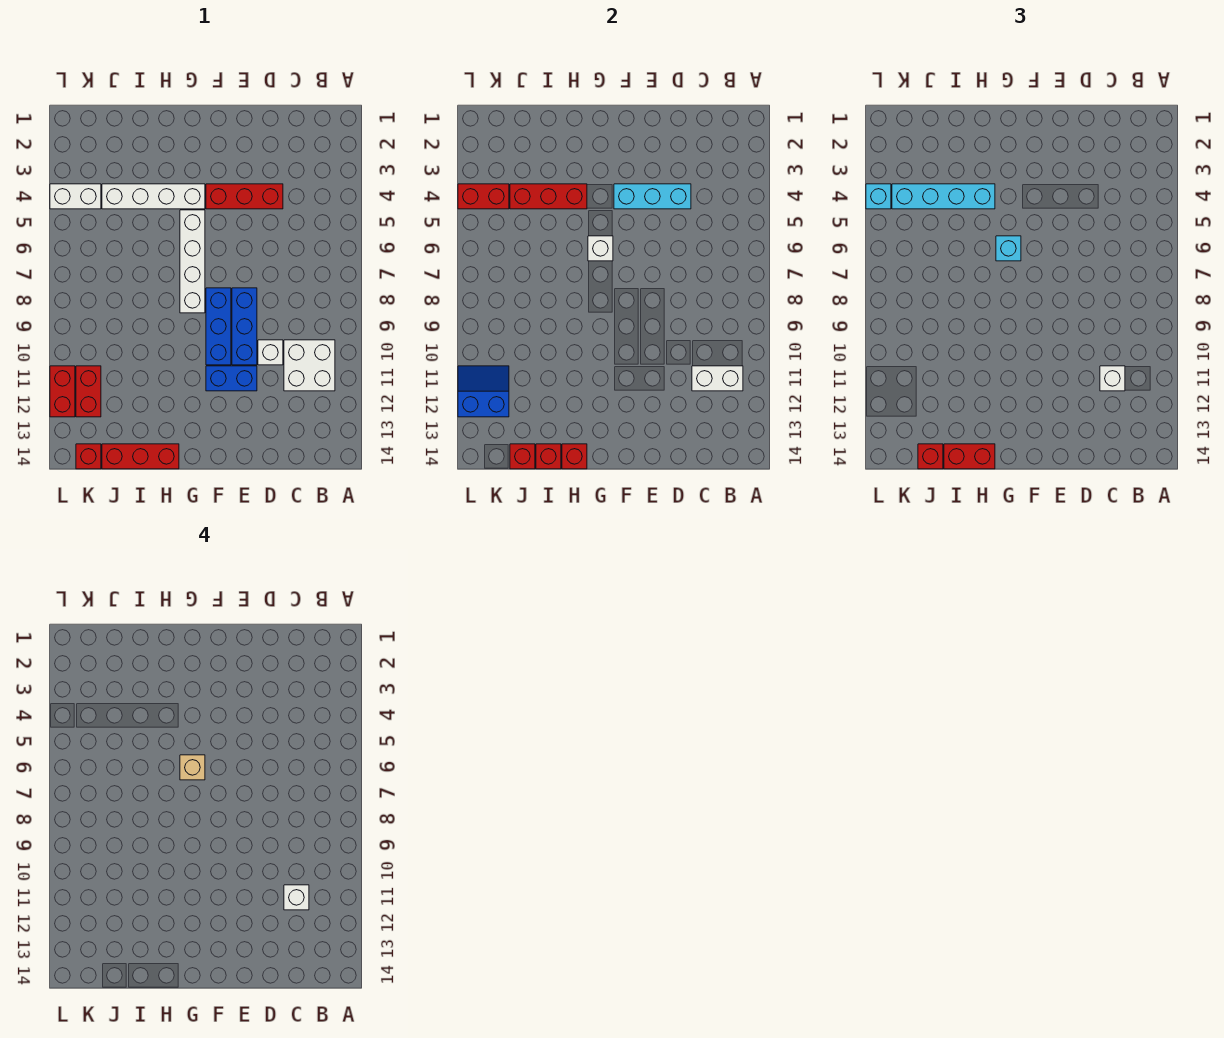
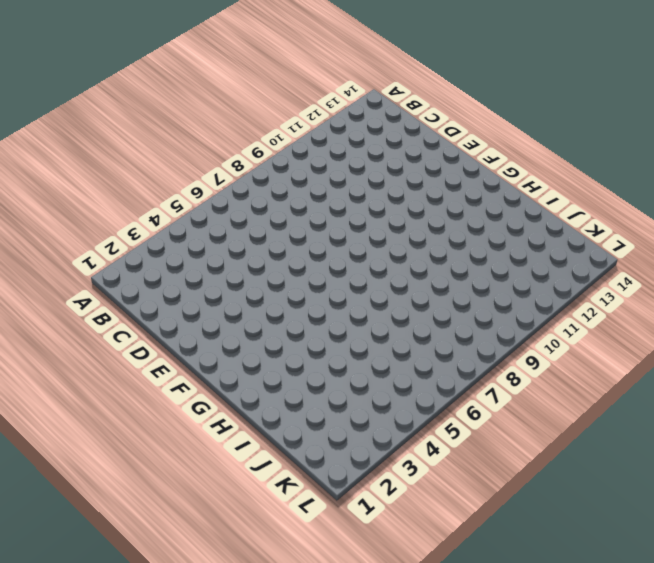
none -> white 2x2 brick [284,340,335,391]
none -> red 1x3 brick [206,184,283,209]
none -> white 1x1 brick [258,340,283,365]
none -> blue 1x3 brick [232,288,257,365]

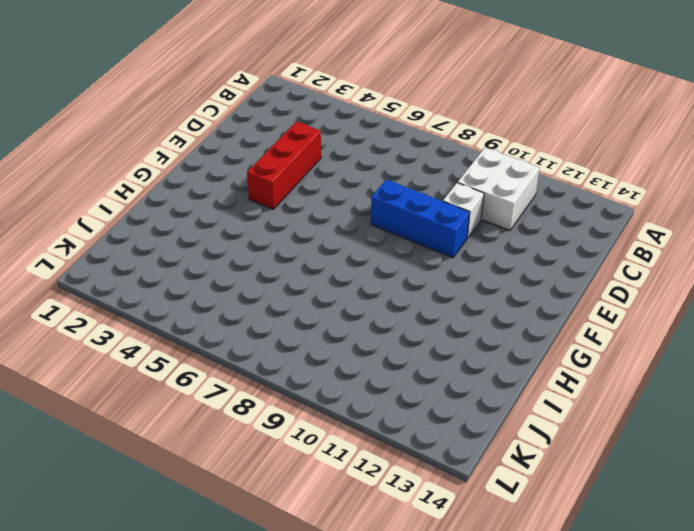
none -> blue 1x2 brick [206,366,257,391]
none -> blue 1x3 brick [206,288,231,365]
none -> white 1x4 brick [102,184,205,209]
none -> white 1x4 brick [180,210,205,313]

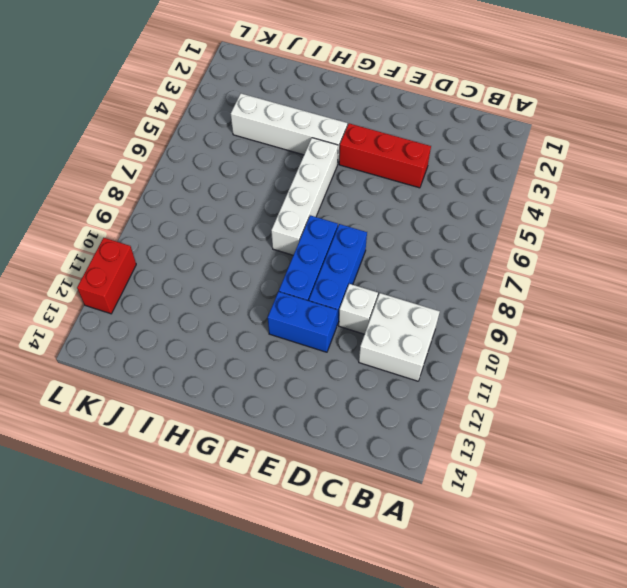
none -> red 1x3 brick [102,444,179,469]
none -> white 1x2 brick [50,184,101,209]
none -> red 1x2 brick [76,366,101,417]
none -> red 1x1 brick [76,444,101,469]

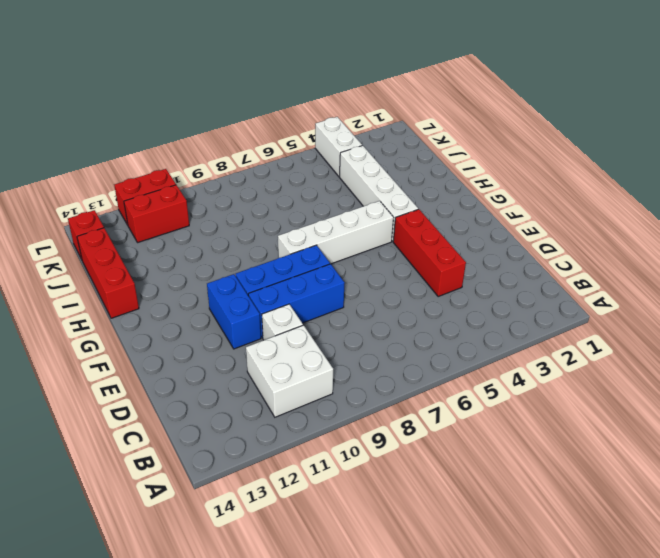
none -> white 1x2 brick [692,366,743,391]
none -> cyan 1x3 brick [614,184,691,209]
none -> white 1x1 brick [588,236,613,261]
none -> red 1x3 brick [510,184,587,209]

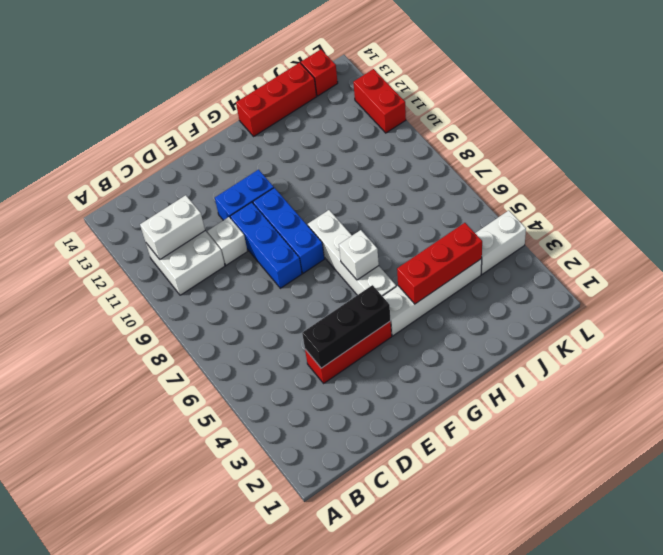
black 1x3 brick [302,285,391,368] -> cyan 1x3 brick [614,184,691,209]
none -> red 1x2 brick [76,366,101,417]
none -> red 1x1 brick [562,444,587,469]
none -> red 1x1 brick [536,444,561,469]
none -> red 1x1 brick [510,444,535,469]

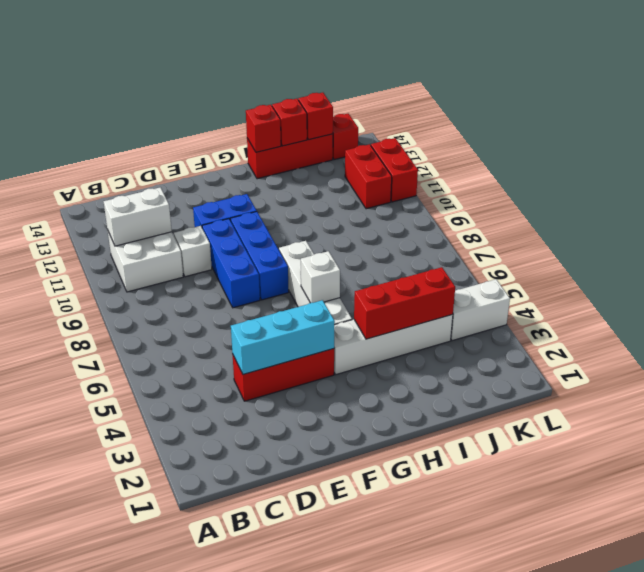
none -> red 1x2 brick [458,184,509,209]
none -> blue 2x2 slope [458,366,509,417]
none -> white 1x1 brick [1100,366,1125,391]
none -> cyan 1x1 brick [996,236,1021,261]

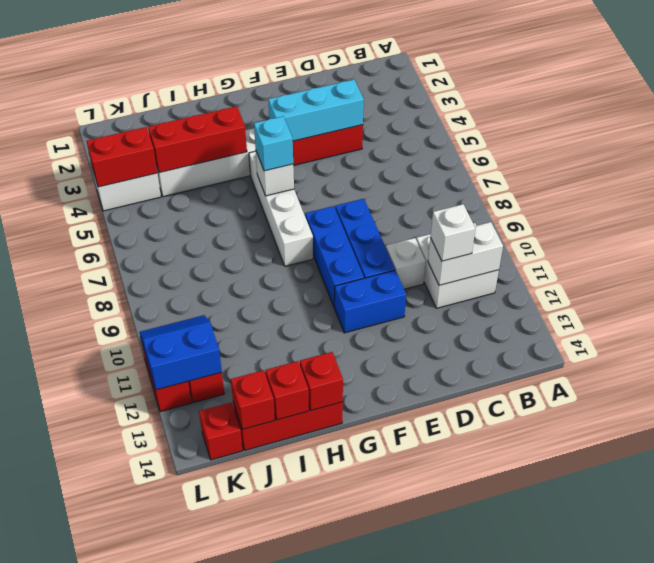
none -> cyan 1x4 brick [892,184,995,209]
none -> red 1x2 brick [944,444,995,469]
none -> red 1x1 brick [918,444,943,469]
none -> cyan 1x1 brick [866,184,891,209]

